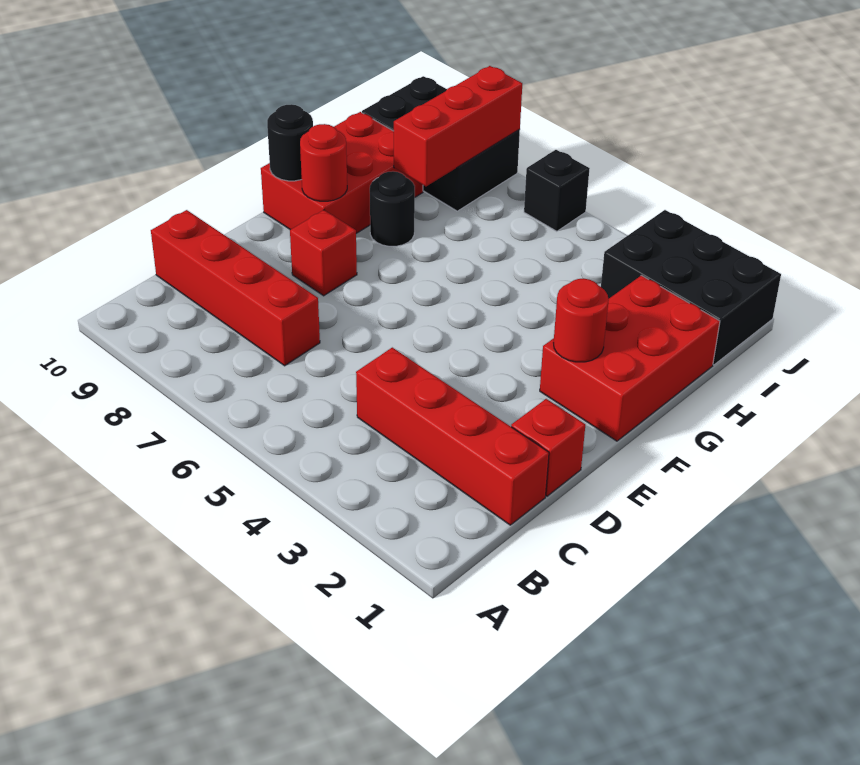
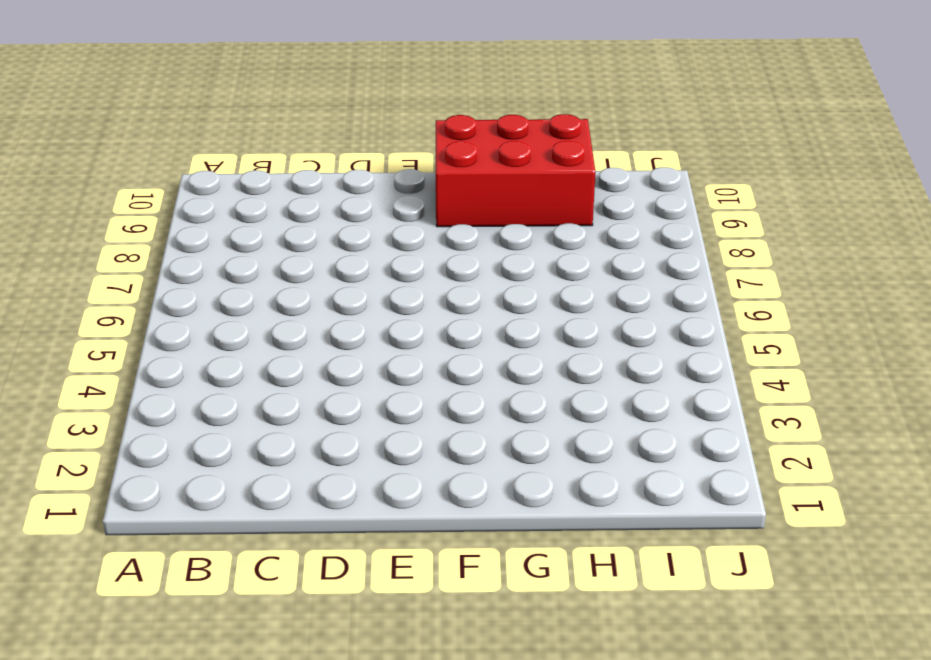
none -> red 1x4 brick [356,348,549,525]
none -> red 1x4 brick [151,210,320,366]
none -> red 1x1 brick [511,399,585,496]

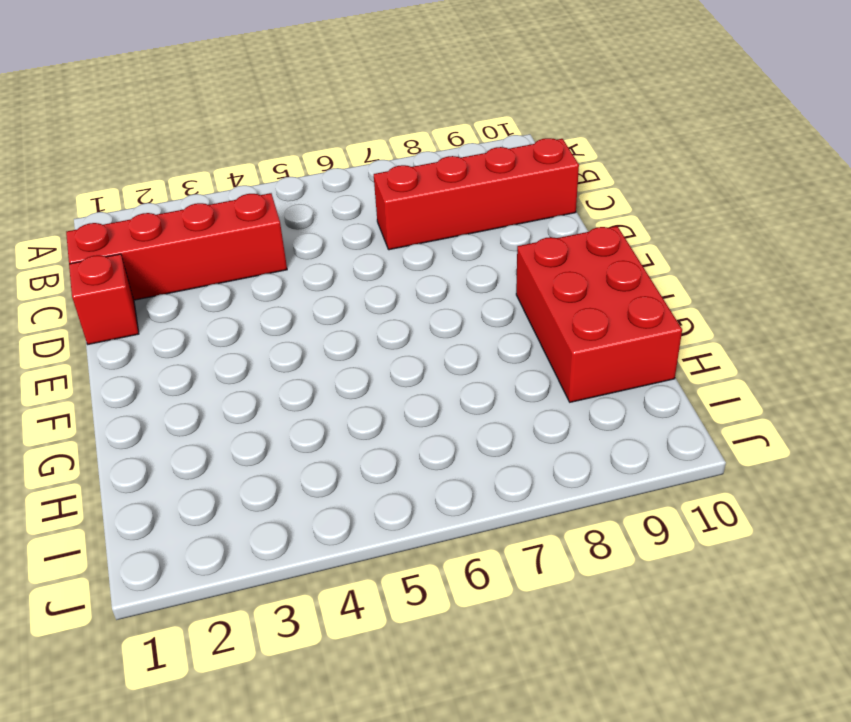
none -> red 1x1 brick [290,210,357,296]
none -> red 2x3 brick [540,275,720,441]
none -> black 1x1 round brick [370,171,415,246]

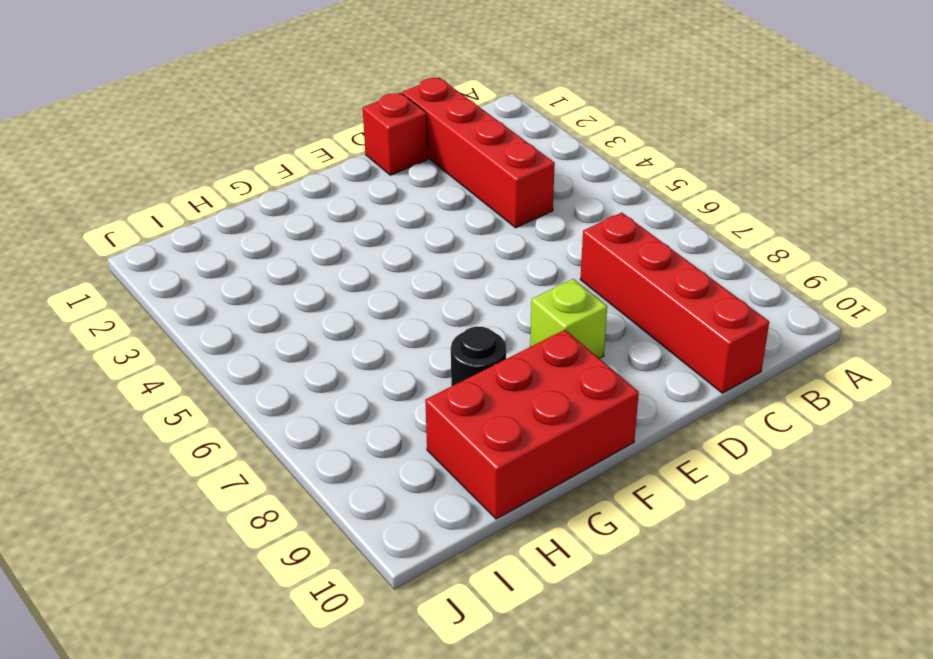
lime 1x1 brick [530,279,607,358] -> red 1x1 brick [290,210,357,296]
none -> red 2x3 brick [540,275,720,441]
none -> black 2x3 brick [601,210,781,365]
none -> black 2x3 brick [362,76,520,211]

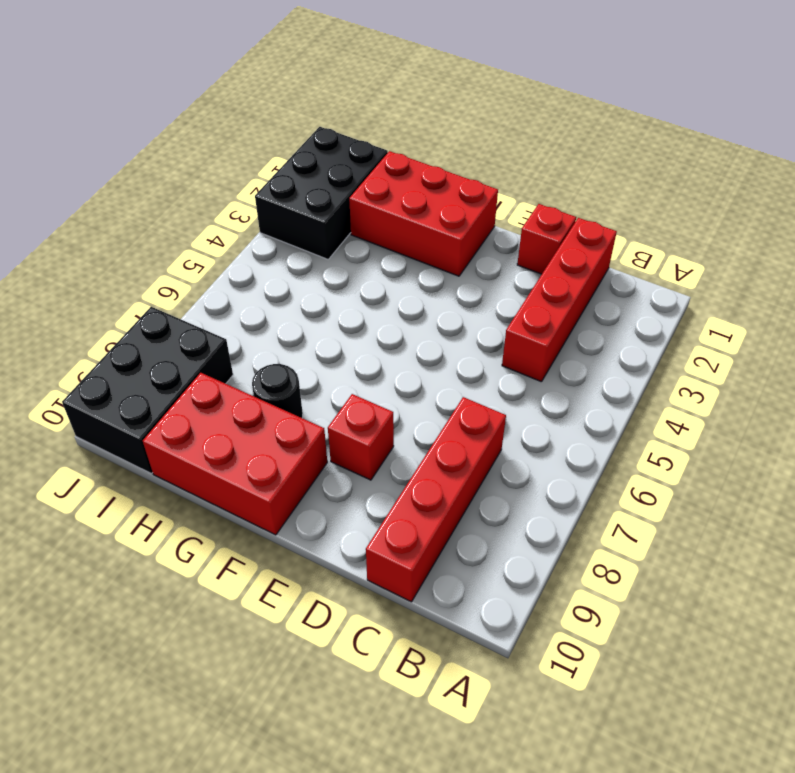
none -> black 1x1 brick [524,150,590,231]
none -> red 1x1 round brick [554,279,609,362]
none -> red 1x1 round brick [300,124,347,201]

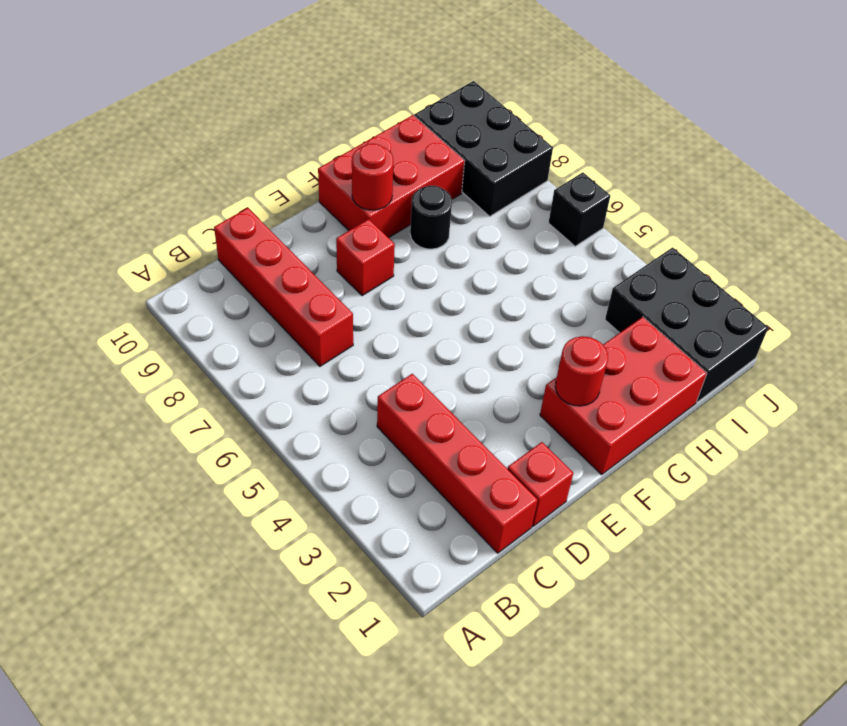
none -> black 1x1 round brick [267,104,313,181]
none -> red 1x3 brick [394,66,522,186]

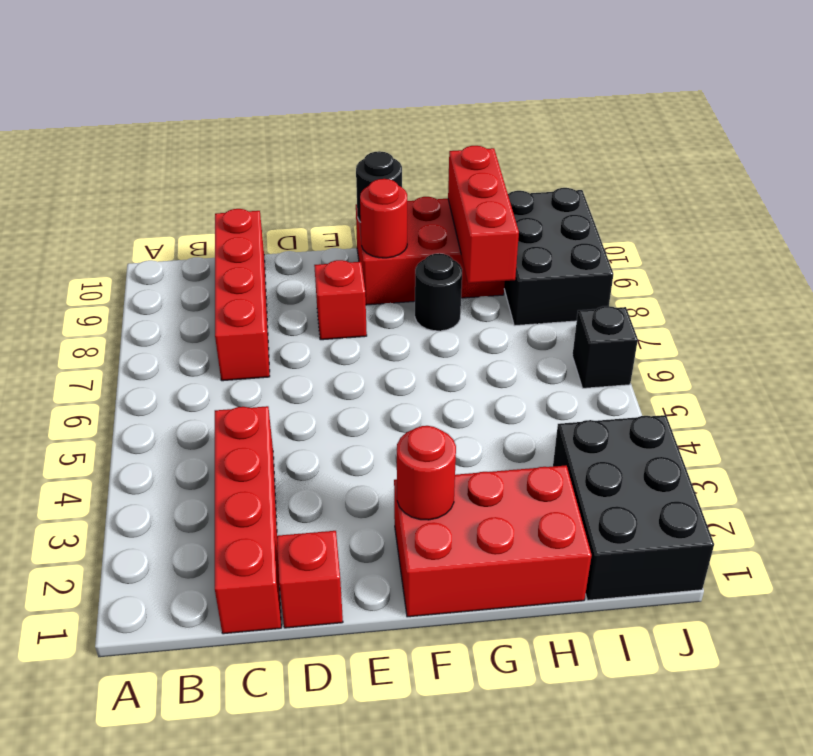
red 1x3 brick [448,146,519,283] -> red 1x3 brick turned to [394,66,522,186]

